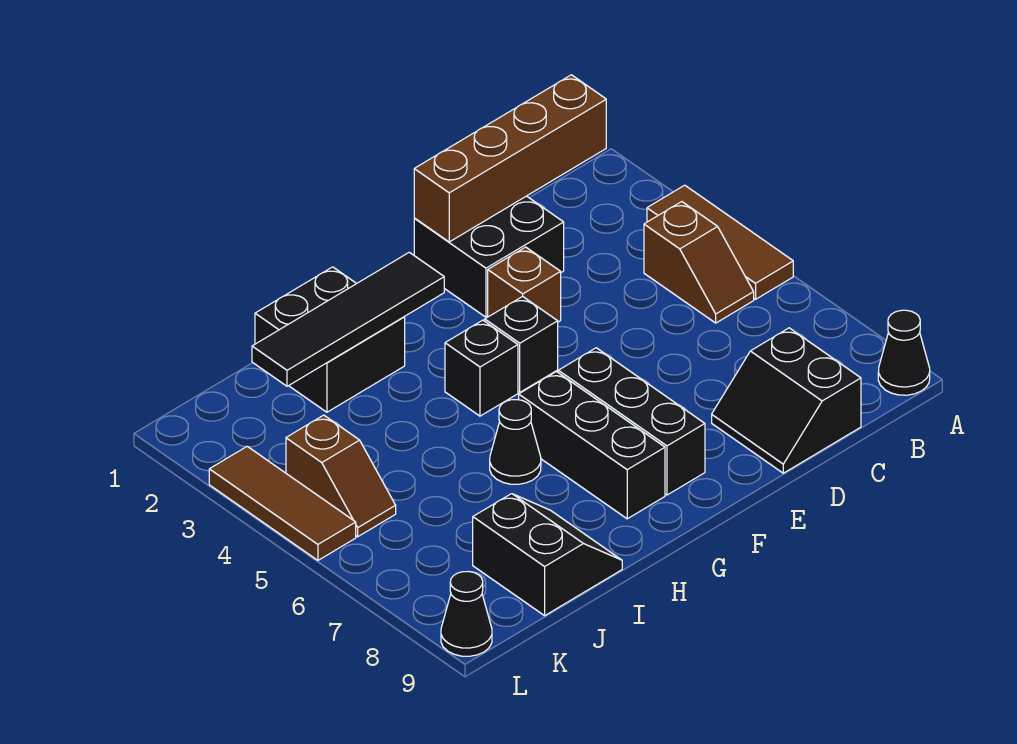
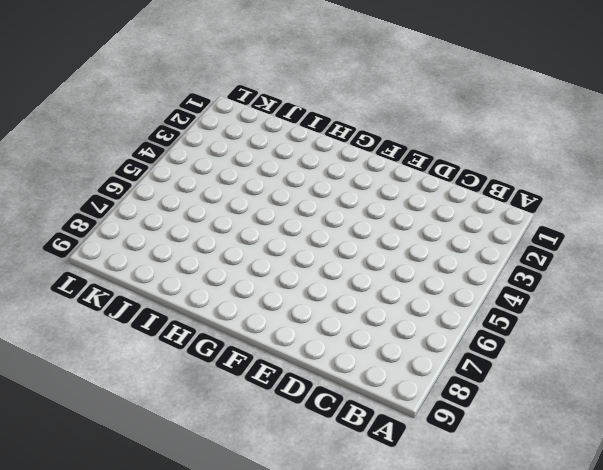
none -> brown 1x3 tile [647,185,793,299]
none -> black 1x1 cone [878,310,930,395]
none -> brown 1x2 slope [644,202,754,323]

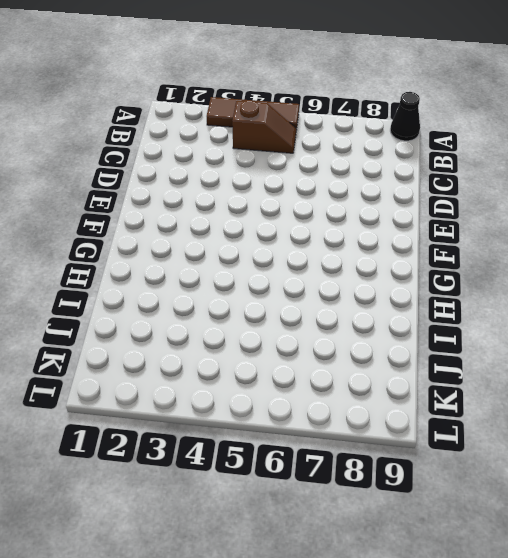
none -> black 2x2 slope [712,328,861,473]
none -> black 2x2 brick [414,196,564,317]
none -> brown 1x1 brick [488,247,561,322]

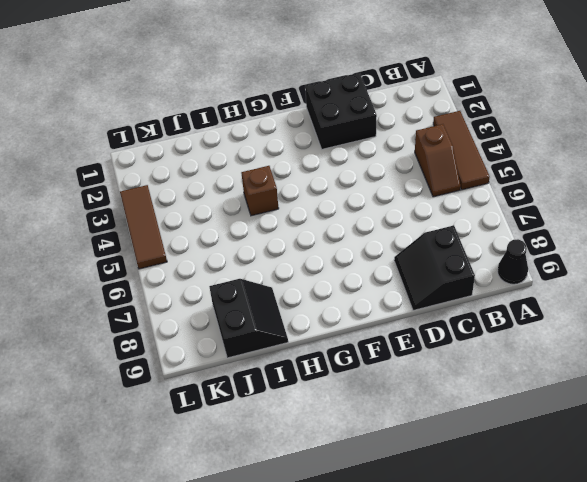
brown 1x1 brick [241,166,279,216] -> brown 1x1 brick moved to [488,247,561,322]
none -> black 1x1 brick [485,296,558,392]
none -> black 1x3 brick [558,348,705,495]
none -> black 1x1 brick [445,320,518,416]

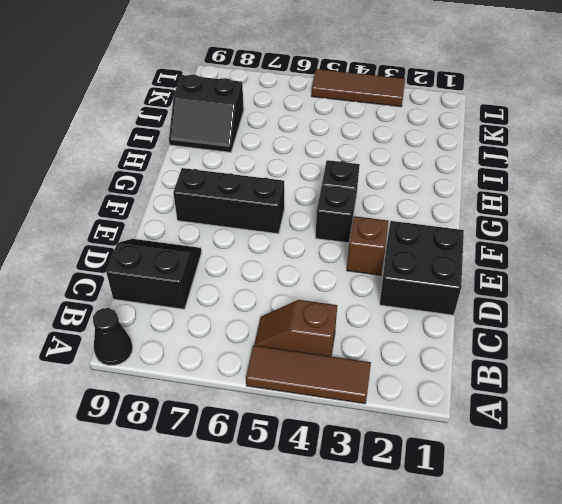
none -> black 1x3 brick [519,372,665,519]
none -> black 2x2 brick [255,267,405,412]
none -> black 1x1 cone [490,400,541,484]

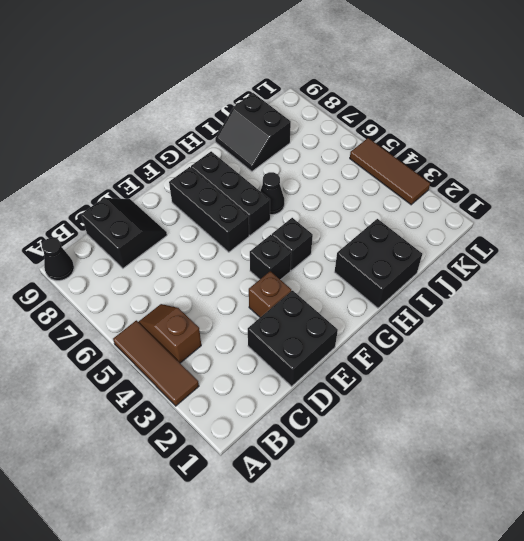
none -> brown 1x2 slope [286,415,396,537]
none -> black 1x1 cone [441,571,492,656]
none -> brown 1x4 brick [414,75,606,242]

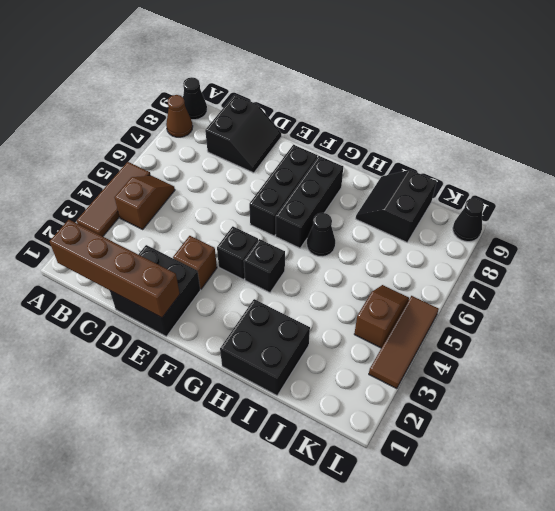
brown 1x1 cone [166,95,193,137] -> none
none -> black 1x4 tile [252,252,444,386]

